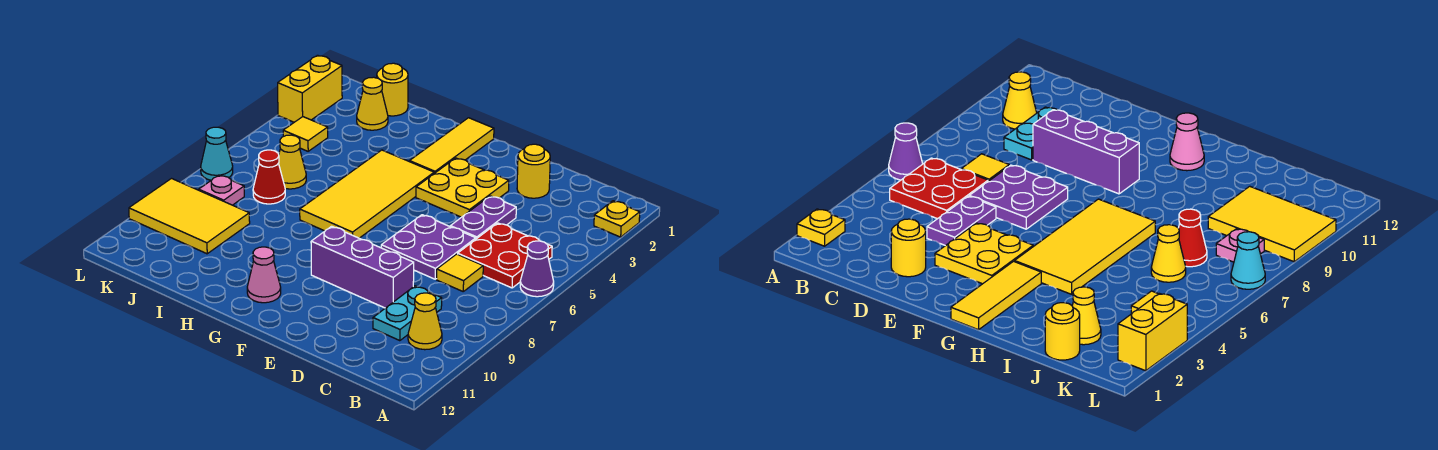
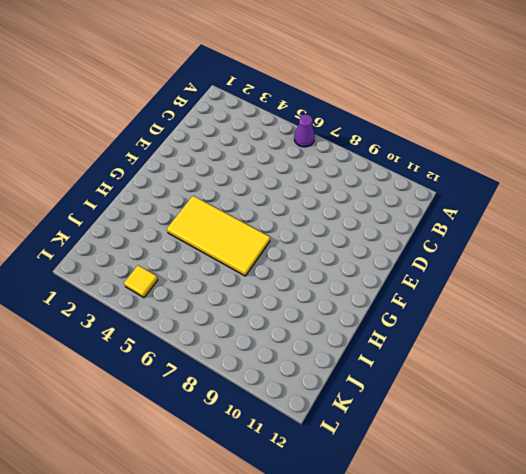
none -> yellow 1x1 plate [594,201,640,237]
none -> red 2x2 plate [458,223,552,288]
none -> yellow 1x1 cone [408,293,442,350]

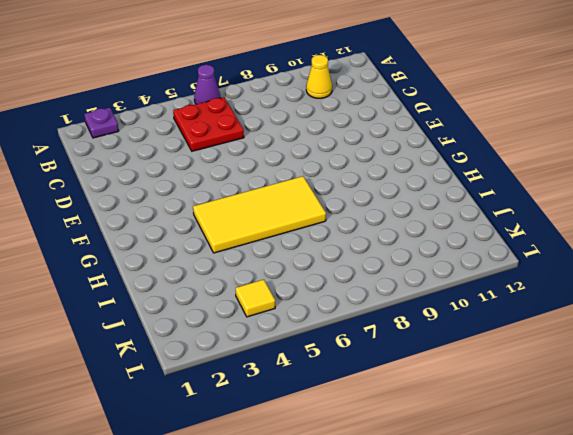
purple 1x1 plate [84,107,119,138] -> yellow 1x1 plate [594,201,640,237]
none -> yellow 1x1 tile [437,254,483,291]
none -> cyan 1x2 plate [373,286,442,341]
none -> yellow 1x1 round brick [517,144,550,198]

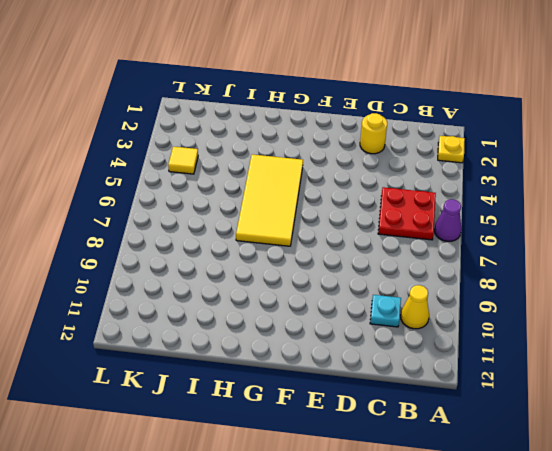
cyan 1x1 plate [370,295,401,327] -> cyan 1x2 plate [373,286,442,341]
none -> yellow 1x1 tile [437,254,483,291]
none -> purple 1x2 plate [450,196,516,239]
none -> purple 2x2 plate [381,215,476,279]

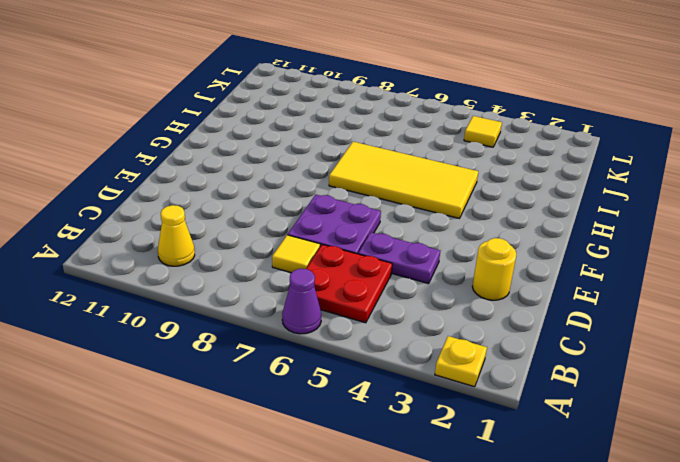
none -> cyan 1x2 plate [373,286,442,341]
none -> purple 1x3 brick [311,226,414,308]
none -> yellow 2x2 plate [416,158,509,217]

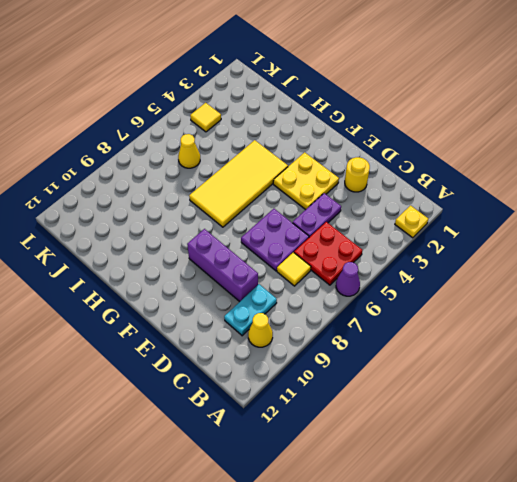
none -> yellow 1x3 tile [410,118,494,173]
none -> pink 1x1 cone [247,247,281,303]
none -> yellow 1x1 round brick [377,63,408,116]

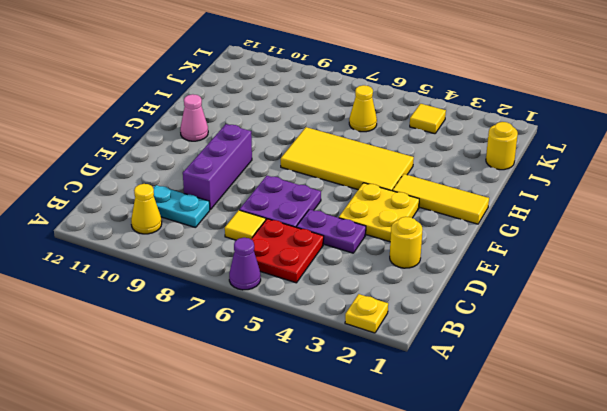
none -> yellow 1x1 cone [357,77,388,130]
none -> red 1x1 cone [253,150,285,204]
none -> yellow 2x3 tile [129,179,250,254]

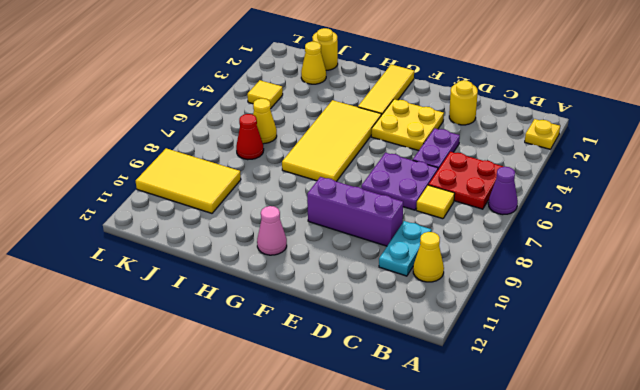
none -> pink 1x1 plate [199,175,244,205]
none -> yellow 1x2 brick [278,55,342,122]
none -> cyan 1x1 cone [201,127,233,180]

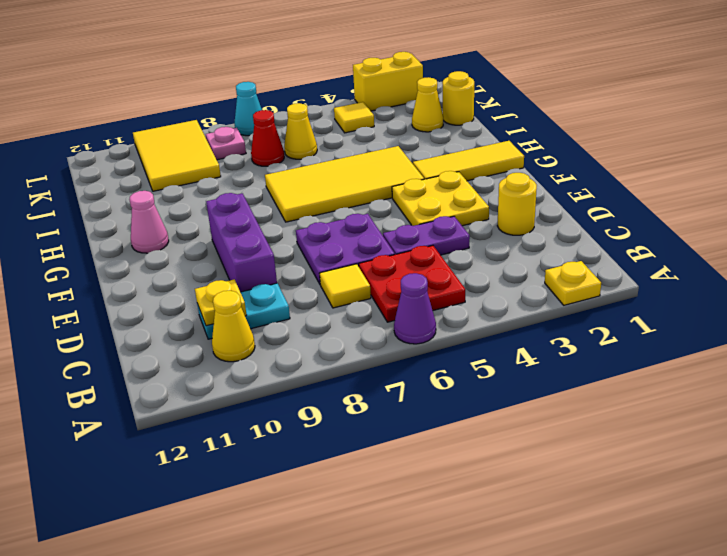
yellow 1x1 plate [195,279,247,326] -> none

